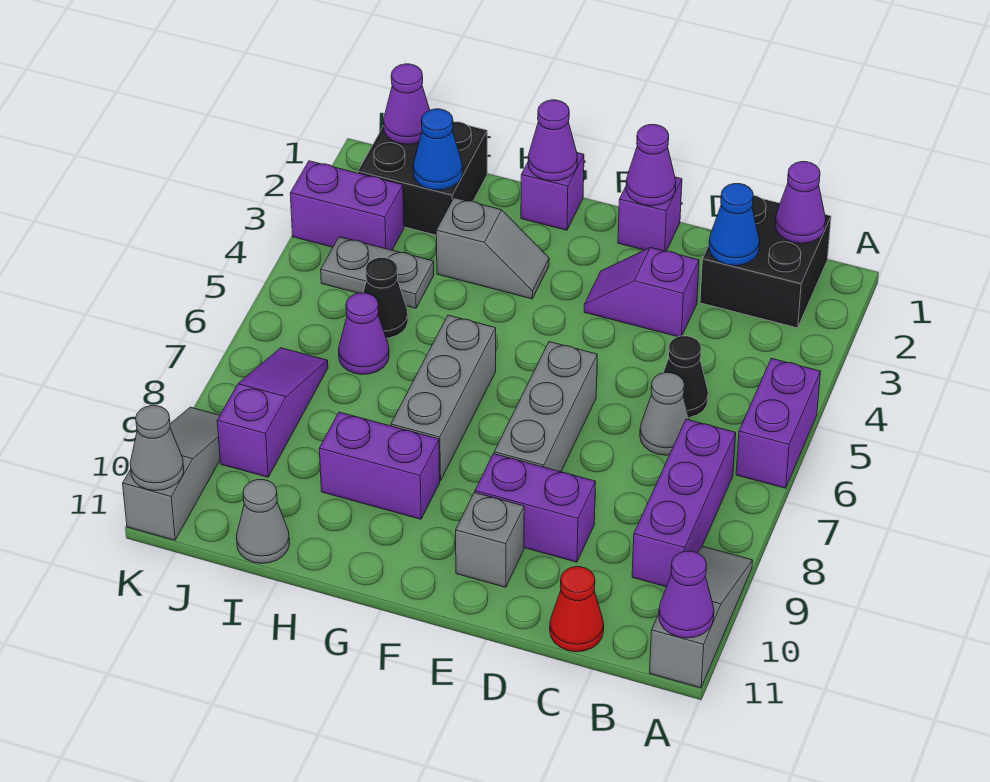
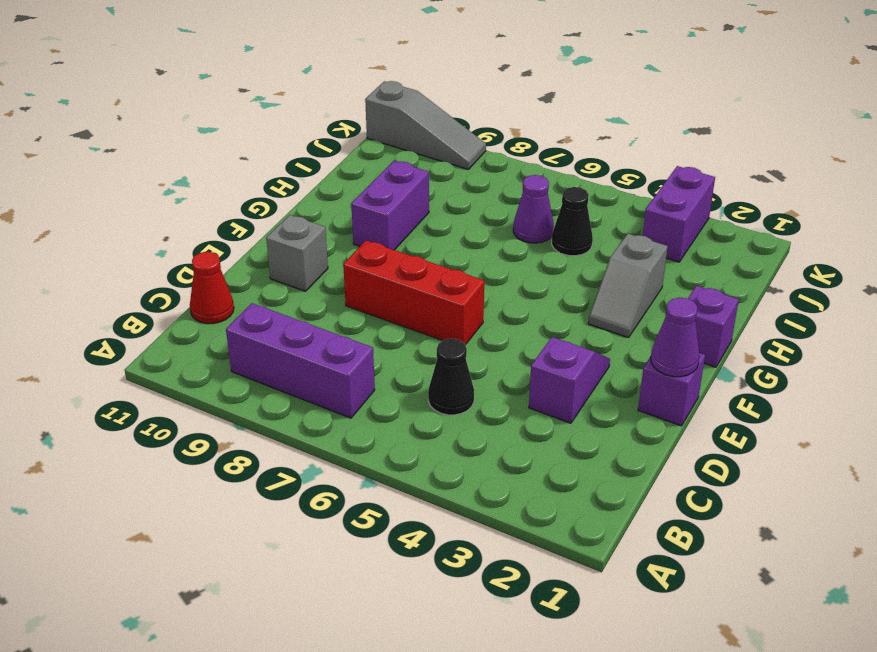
red 1x3 brick [343,241,484,345] -> grey 1x3 brick [494,342,597,472]
none -> purple 1x2 brick [736,358,821,488]
none -> grey 1x3 slope [650,546,753,688]
none -> black 2x2 brick [700,195,831,328]
none -> grey 1x1 cone [640,373,689,455]

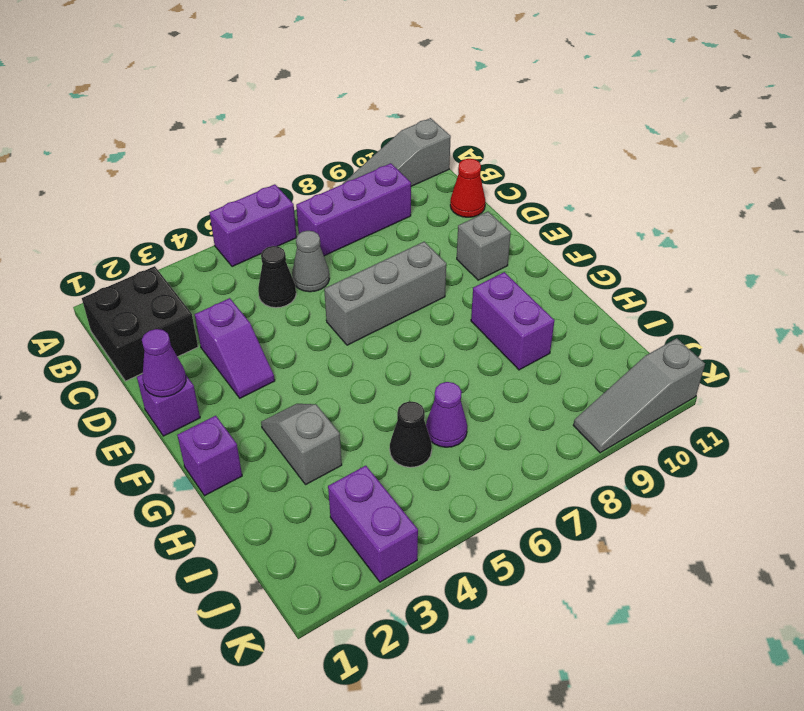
none -> purple 1x2 brick [475,454,596,562]
none -> grey 1x3 brick [391,315,496,481]
none -> black 2x2 brick [358,122,487,235]
none -> grey 1x2 plate [321,237,434,308]

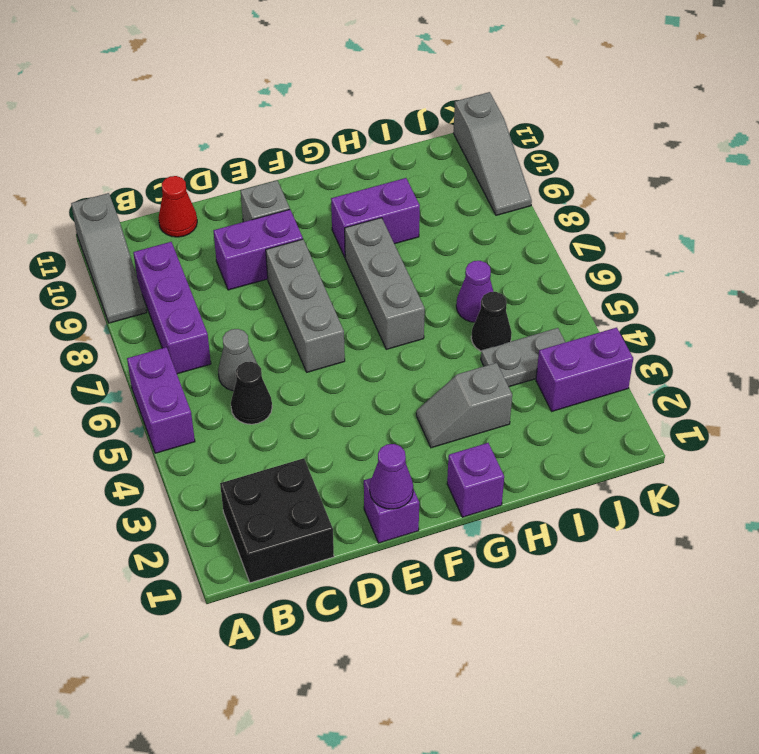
none -> purple 1x2 slope [584,248,699,337]
none -> black 2x2 brick [358,122,487,235]
none -> grey 1x1 cone [237,480,290,563]
none -> purple 1x3 slope [217,348,328,477]

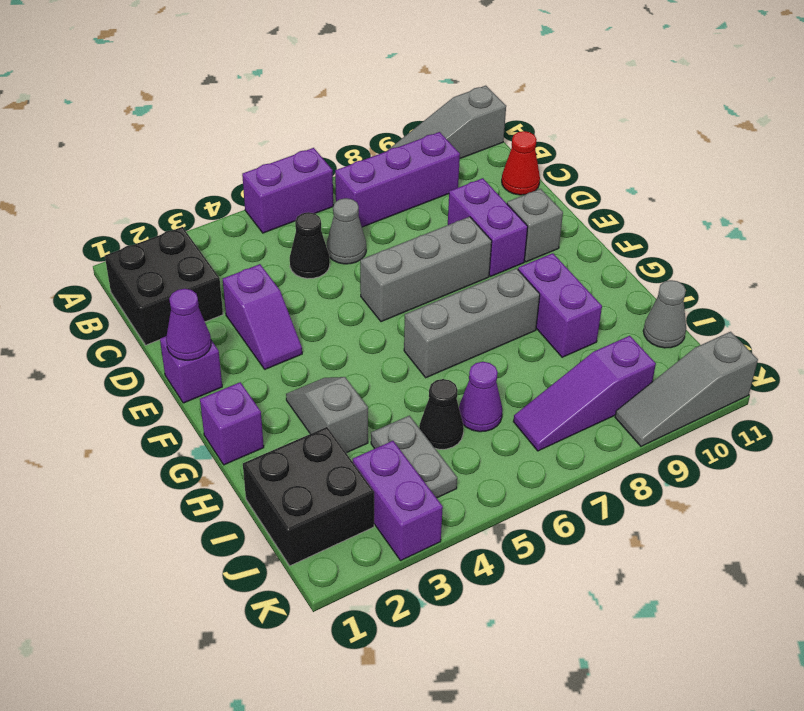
none -> purple 1x1 cone [659,551,714,638]
none -> purple 1x1 cone [775,162,826,243]
none -> blue 1x1 cone [709,184,760,266]
none -> purple 1x1 cone [528,100,578,181]

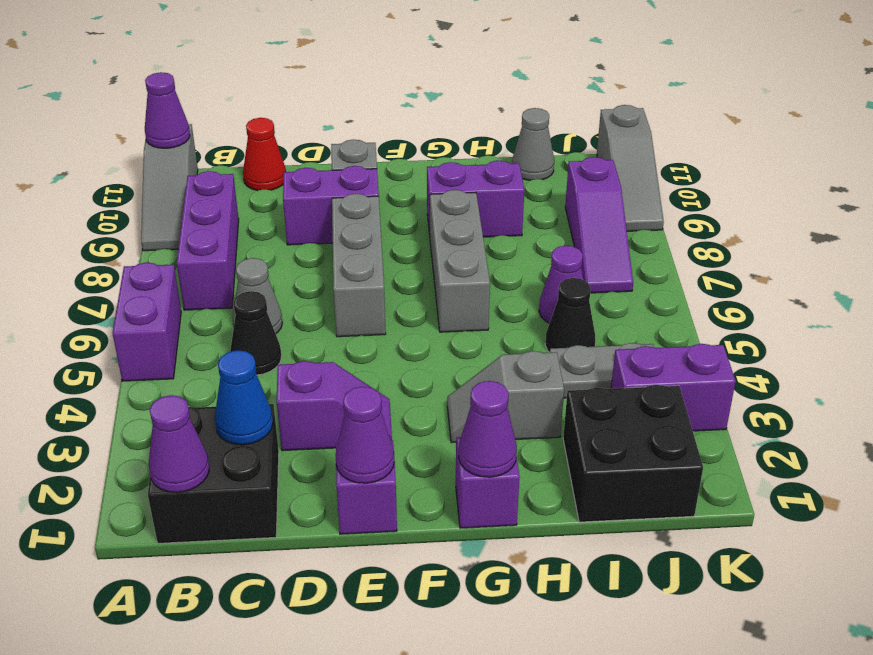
none -> blue 1x1 cone [413,109,463,190]
none -> purple 1x1 cone [384,64,430,144]
none -> grey 1x1 cone [130,406,184,491]

